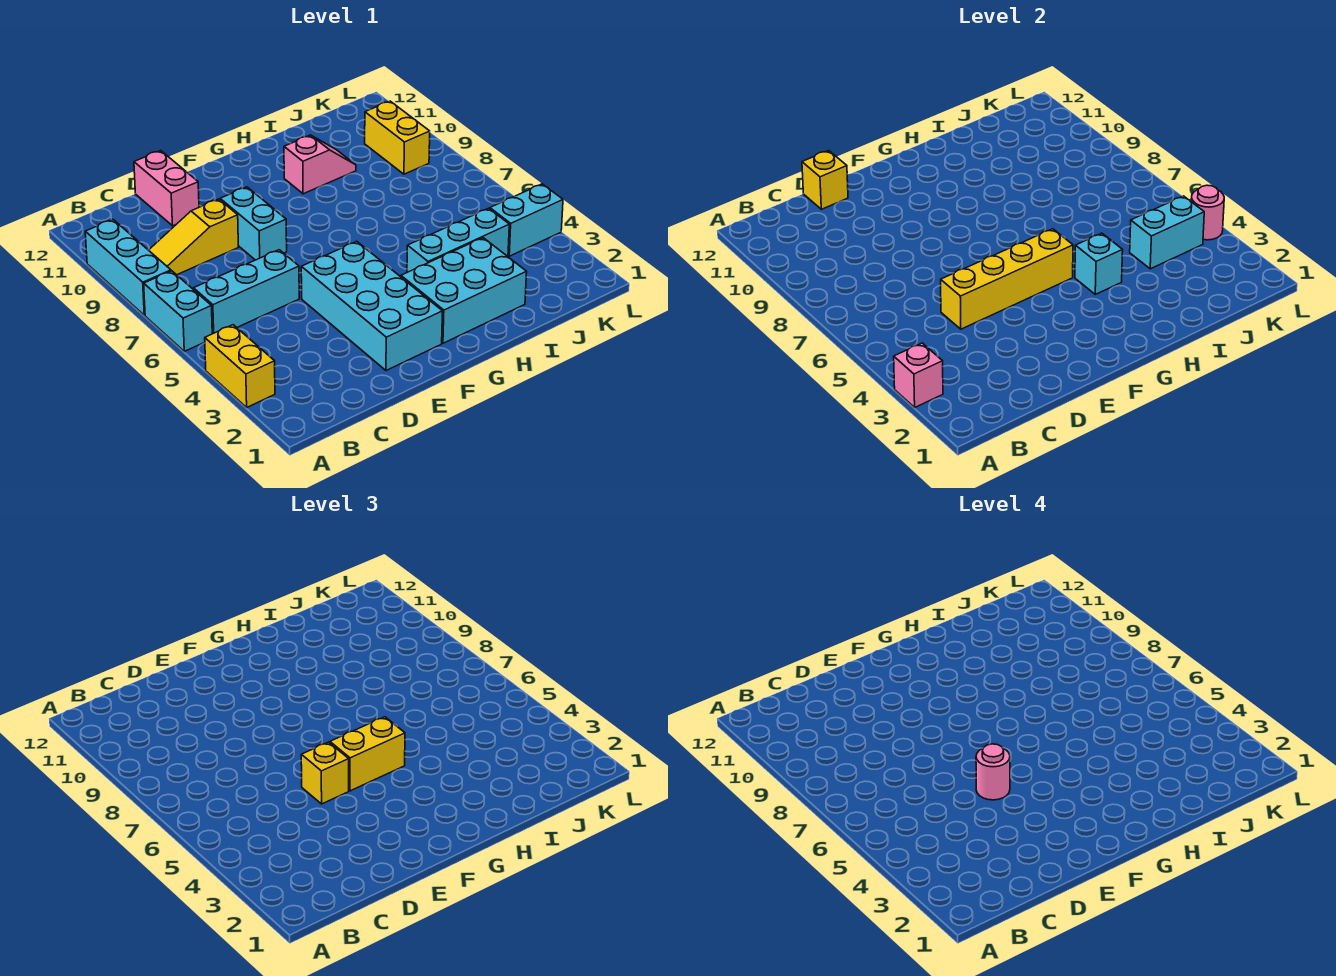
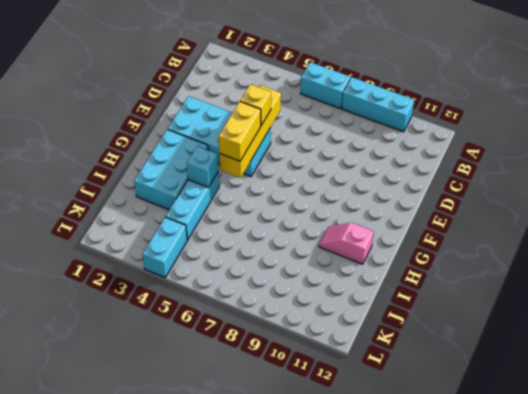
pink 1x2 slope [319,223,374,264] -> pink 1x2 slope turned to [284,135,356,194]
none -> yellow 1x2 brick [205,325,275,407]
none -> cyan 1x3 brick [193,250,299,334]
none -> yellow 1x3 slope [149,199,238,275]

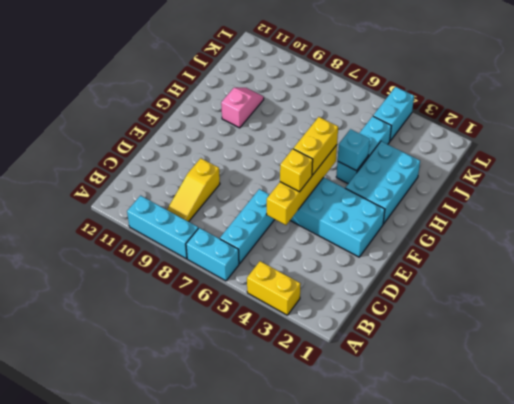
none -> pink 1x2 brick [134,151,199,226]
none -> cyan 1x2 brick [220,187,287,260]
none -> yellow 1x2 brick [365,101,430,174]

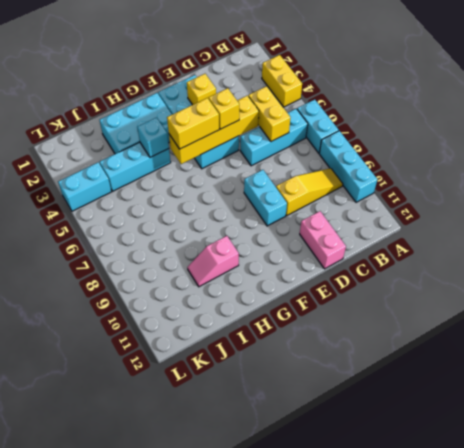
yellow 1x2 brick [248,86,290,141] -> yellow 1x2 brick moved to [365,101,430,174]
yellow 1x1 brick [187,74,216,105] -> yellow 1x1 brick moved to [802,151,848,209]
none -> pink 1x1 brick [894,343,943,407]
none -> cyan 1x2 brick [1130,196,1204,269]
none -> pink 1x1 round brick [1191,185,1224,240]

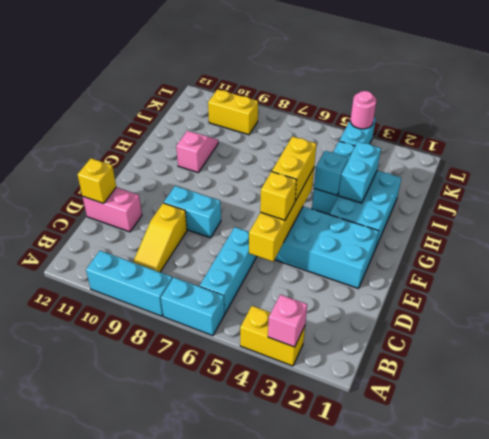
cyan 1x2 brick [338,142,381,203] -> cyan 1x2 brick moved to [1130,196,1204,269]
none -> pink 1x1 round brick [976,744,1010,800]

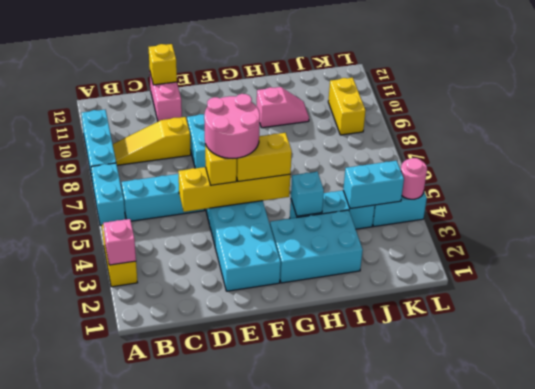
pink 2x2 round brick [204,94,260,159] -> pink 1x1 round brick [976,744,1010,800]

